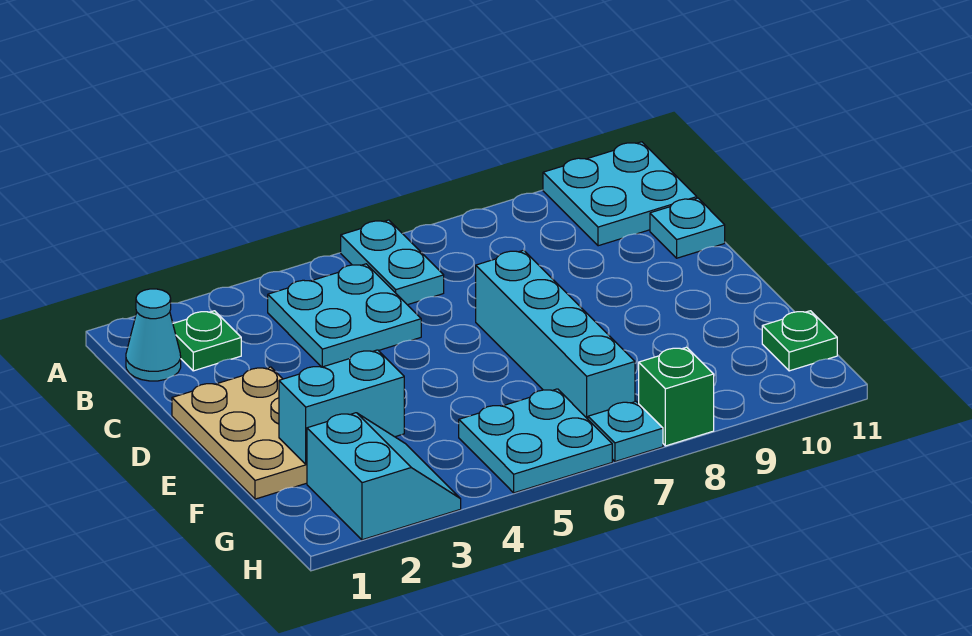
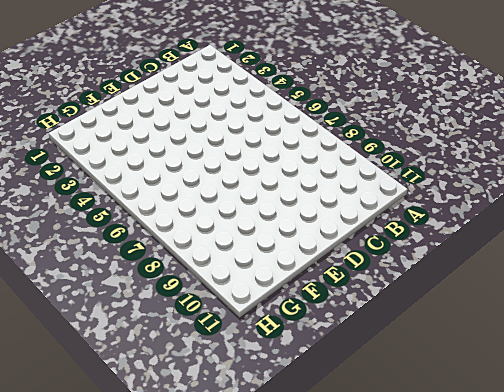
none -> cyan 1x2 plate [341,220,444,305]
none -> cyan 2x2 plate [543,142,697,246]
none -> cyan 1x1 cone [126,289,181,381]

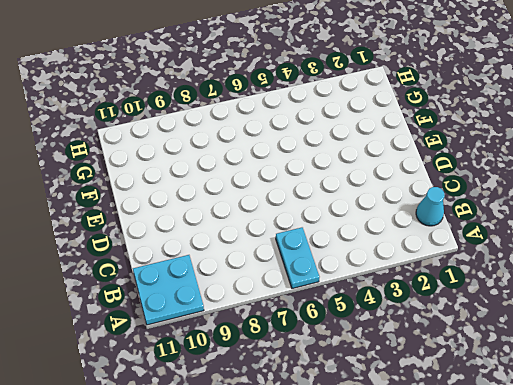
none -> green 1x1 plate [173,311,241,371]
none -> cyan 2x2 plate [268,264,421,367]
none -> cyan 1x1 plate [650,198,725,258]

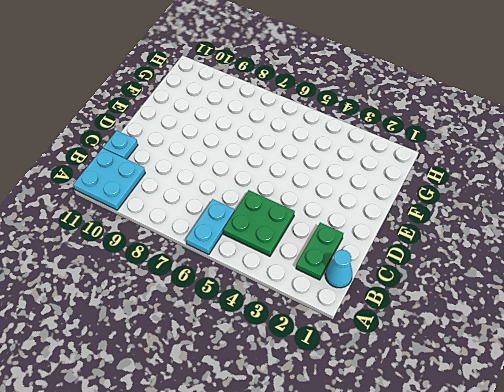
green 1x2 plate [296,223,343,280] -> green 1x1 plate [173,311,241,371]
green 2x2 plate [223,190,295,256] -> cyan 2x2 plate [268,264,421,367]
none -> tan 2x3 plate [172,367,307,499]
none -> cyan 1x4 brick [476,250,635,419]
none -> cyan 2x2 slope [307,413,461,540]

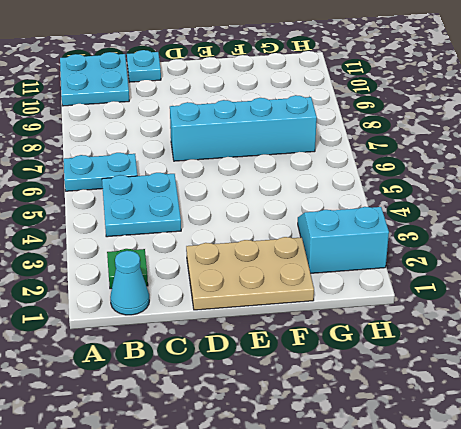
none -> cyan 2x2 plate [459,389,612,493]
none -> green 1x1 plate [762,311,837,371]
none -> cyan 1x1 plate [588,402,663,461]

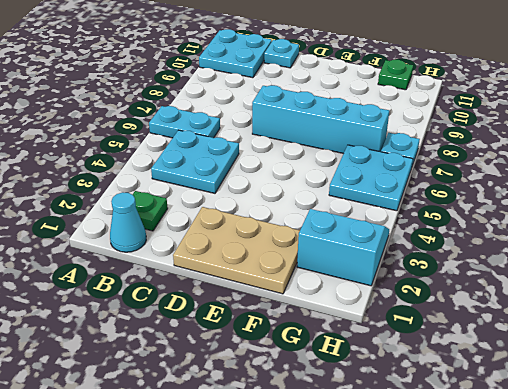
none -> green 1x1 brick [639,347,714,446]
none -> cyan 1x2 brick [279,350,404,464]

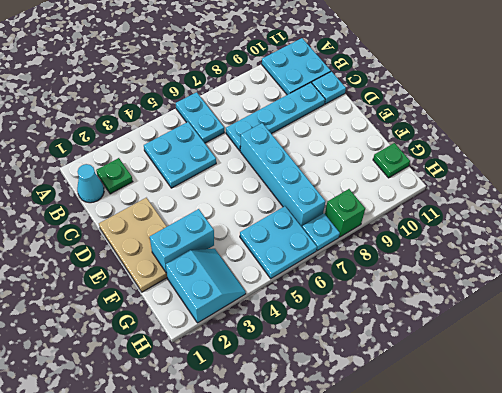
cyan 1x4 plate [226,82,325,151] -> none

